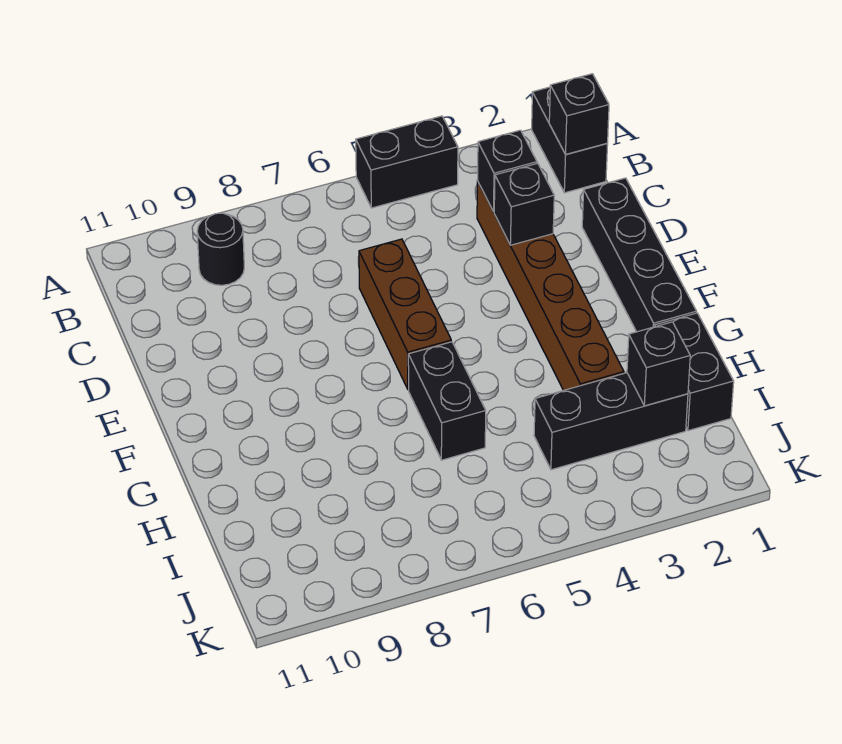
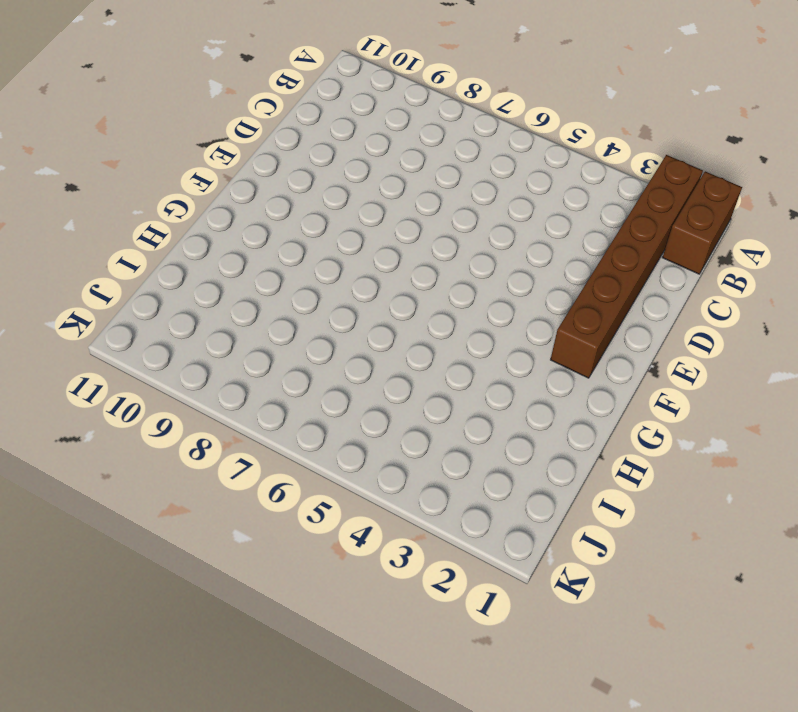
brown 1x2 brick [662,171,742,274] -> black 1x2 brick [532,87,608,193]
brown 1x6 brick [551,155,703,378] -> brown 1x6 brick moved to [477,181,624,390]
none -> black 1x2 brick [356,116,458,208]
none -> black 1x1 round brick [197,213,244,285]
none -> black 1x4 brick [582,178,697,332]

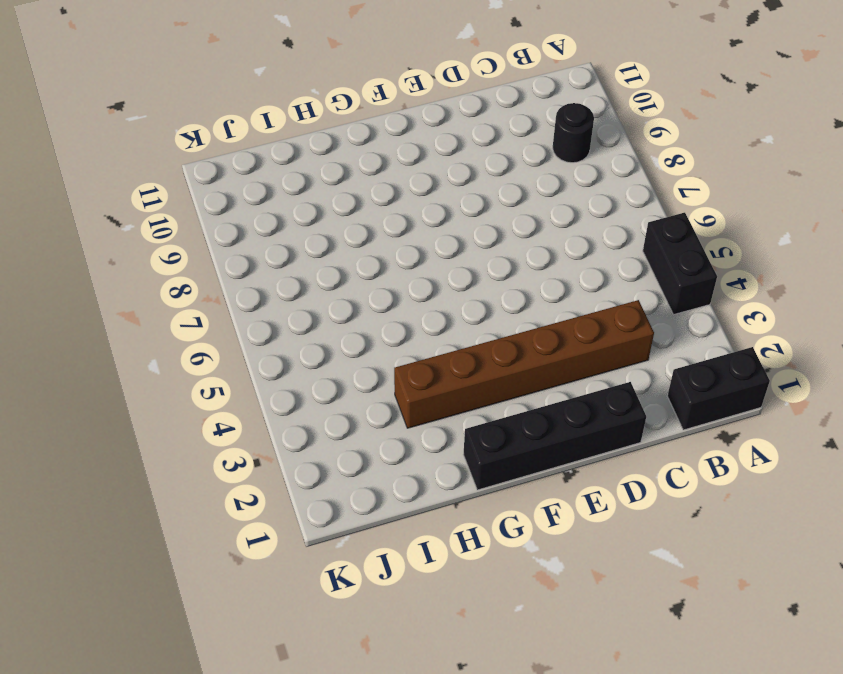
none -> brown 1x3 brick [359,239,451,390]
none -> black 1x2 brick [408,342,486,460]
none -> black 1x2 brick [654,313,734,431]

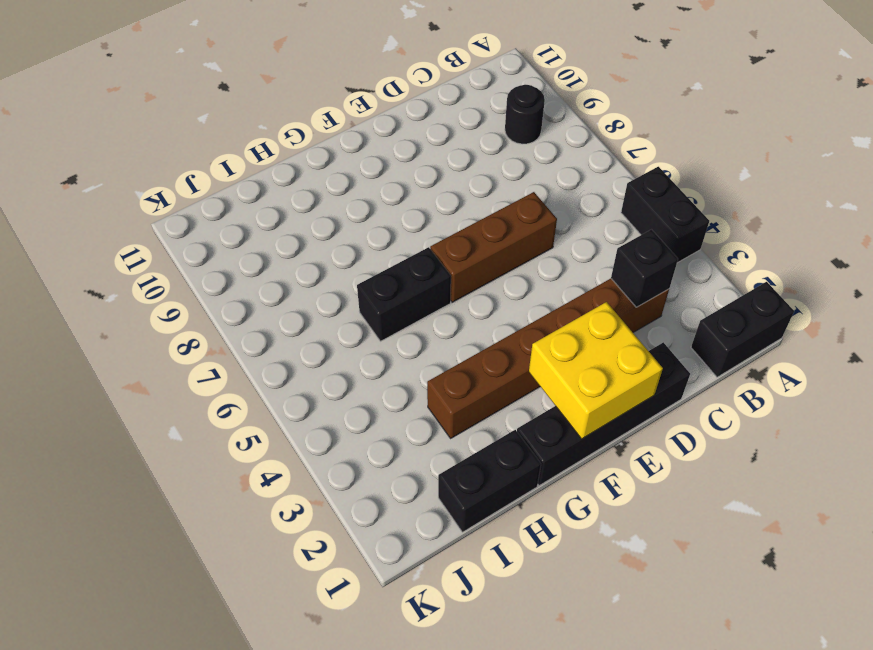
yellow 2x2 brick [529,302,663,439] -> none
none -> black 1x3 brick [534,373,688,470]
none -> black 1x1 brick [549,74,609,154]
none -> black 1x1 brick [494,163,554,245]

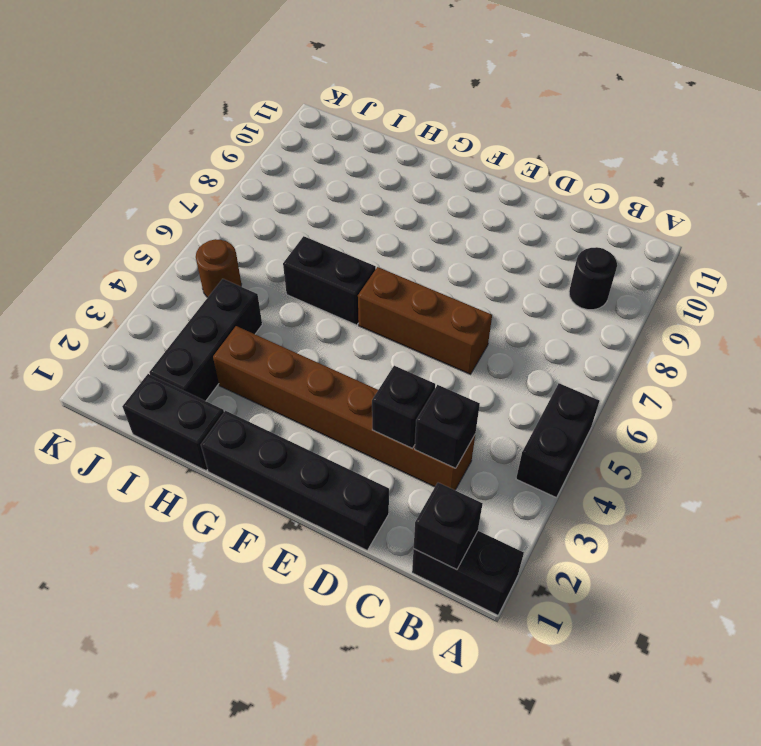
brown 1x1 round brick [196,239,241,297] -> none
none -> black 1x1 brick [627,322,690,406]

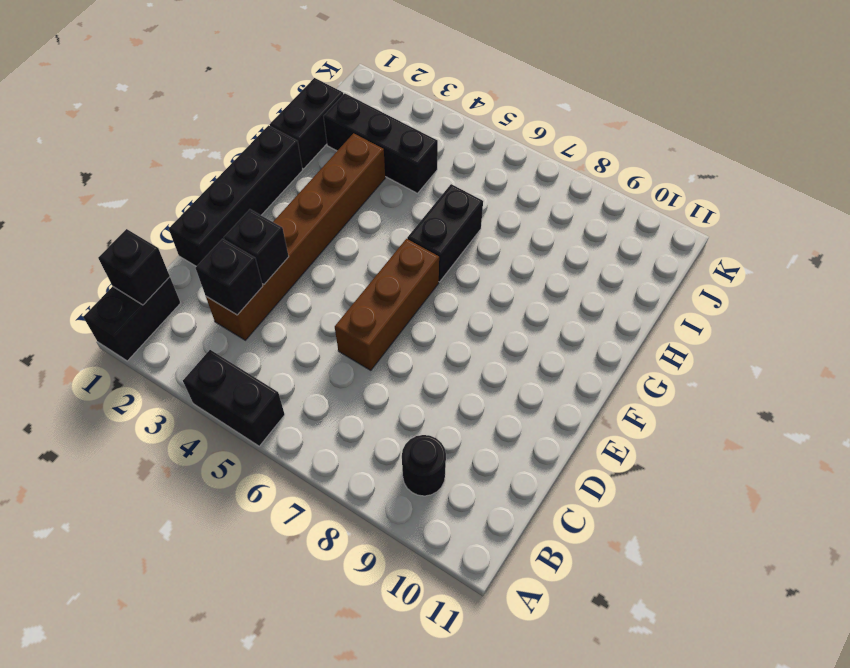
none -> black 1x1 brick [627,322,690,406]

